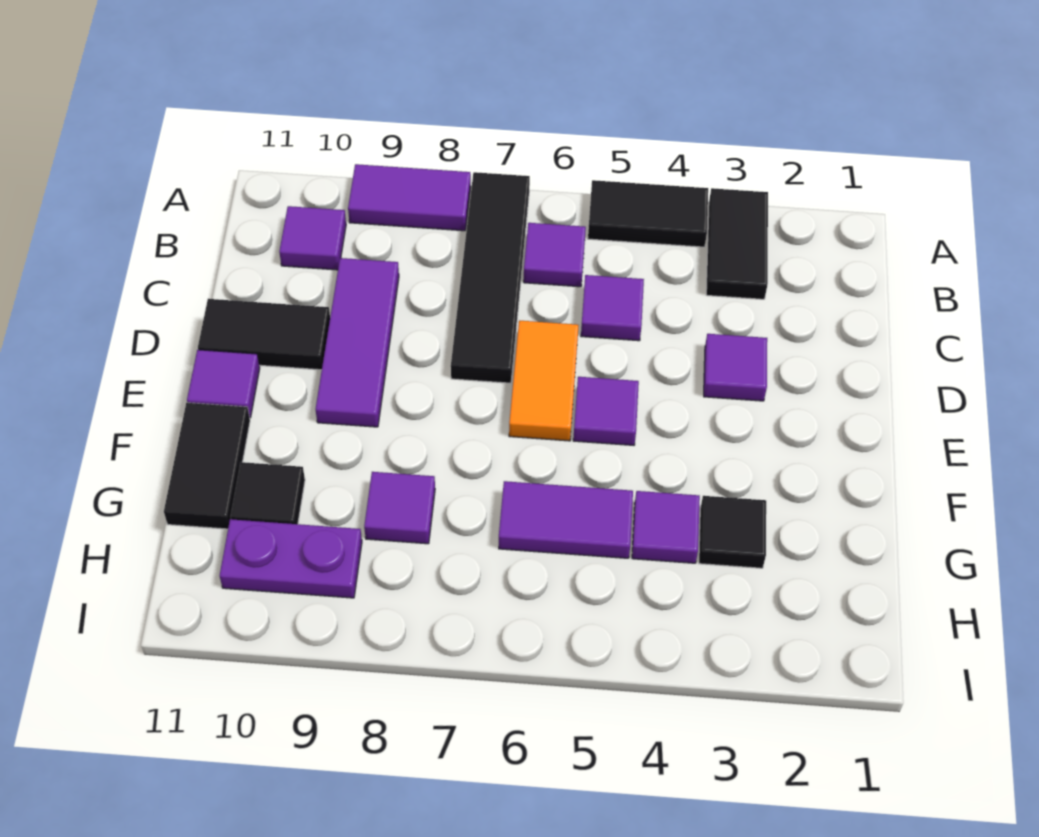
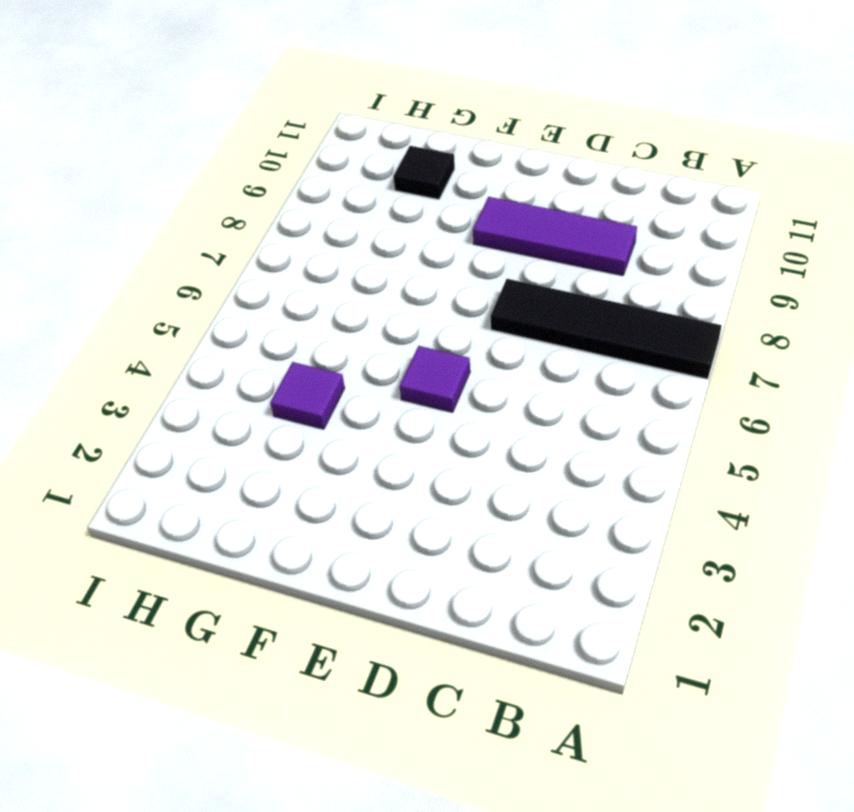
none -> black 1x2 tile [706,188,768,299]
none -> black 1x2 tile [588,180,708,247]
none -> purple 1x2 tile [348,164,471,231]

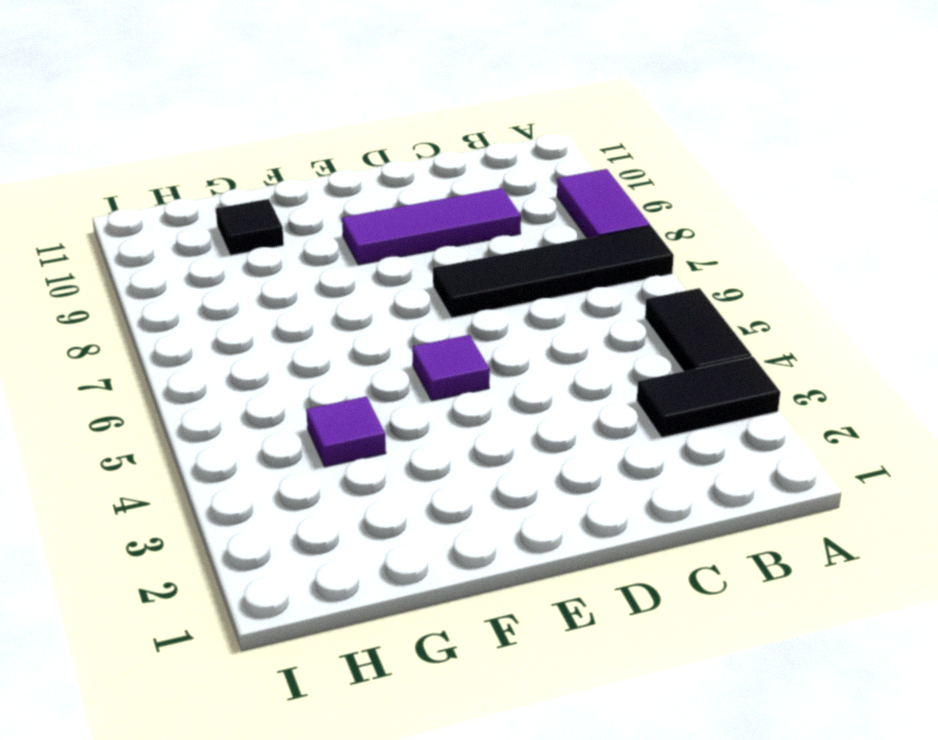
none -> purple 1x1 tile [524,223,586,287]
none -> purple 1x1 tile [279,206,346,270]
none -> purple 1x1 tile [581,275,644,341]

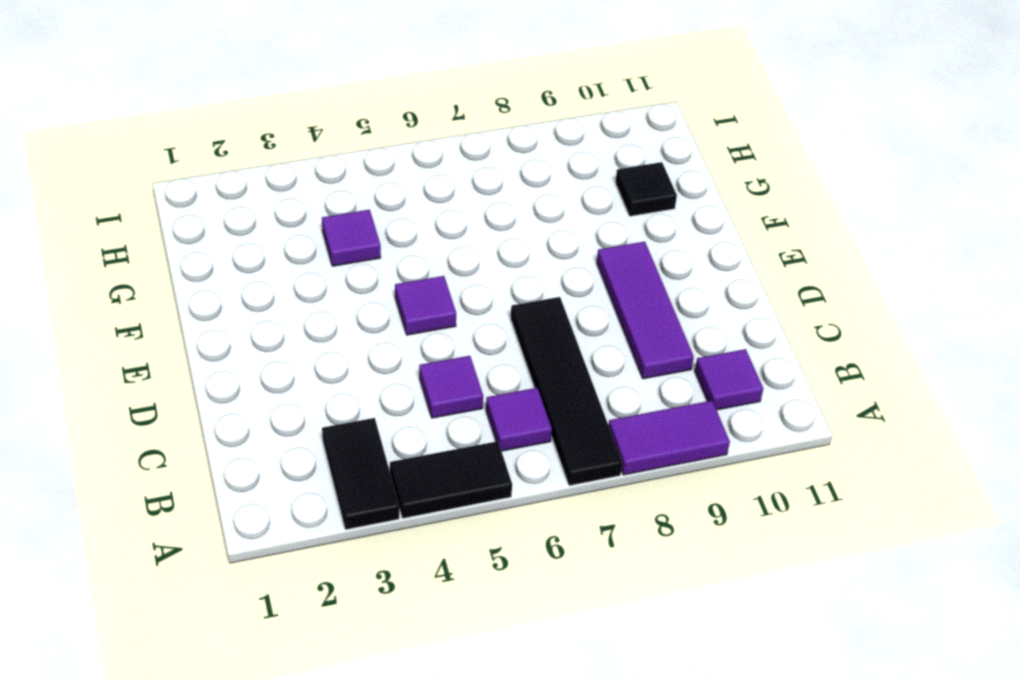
none -> purple 1x1 tile [704,334,767,401]
none -> orange 1x2 tile [509,321,579,441]
none -> black 1x2 tile [198,299,330,370]

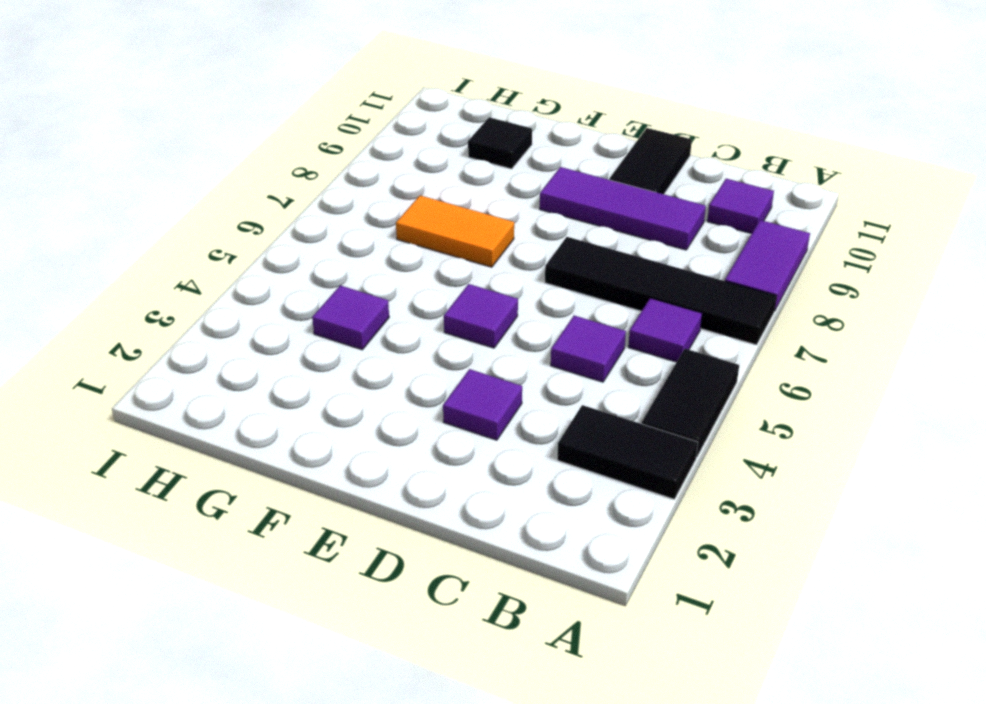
orange 1x2 tile [396,196,514,267] -> orange 1x2 tile moved to [509,321,579,441]
none -> purple 1x1 tile [187,350,260,418]
none -> black 1x2 tile [164,403,250,529]
none -> black 1x1 tile [699,496,766,568]

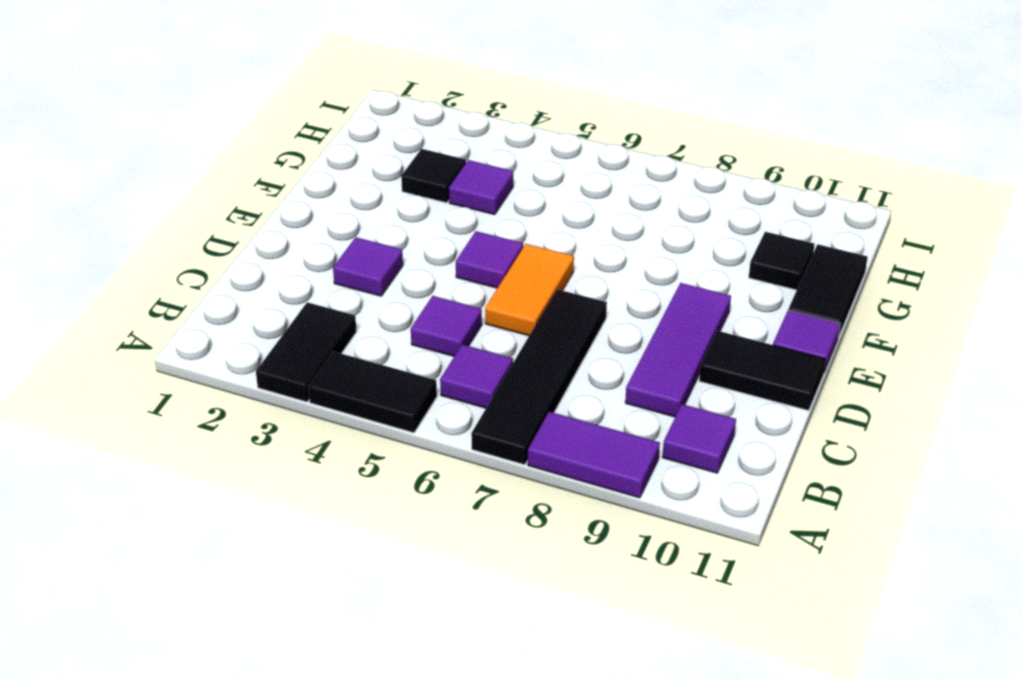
none -> purple 1x2 tile [499,481,633,558]
none -> purple 1x1 tile [364,472,435,544]
none -> purple 1x2 plate [220,519,362,598]

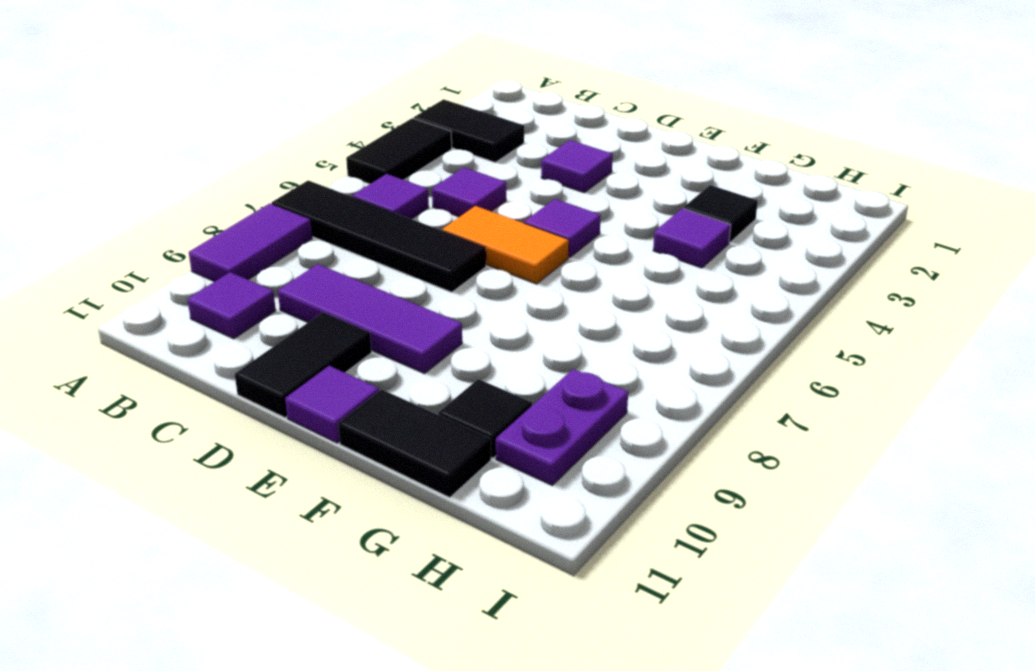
none -> purple 1x2 tile [499,481,633,558]
none -> purple 1x1 tile [364,472,435,544]

